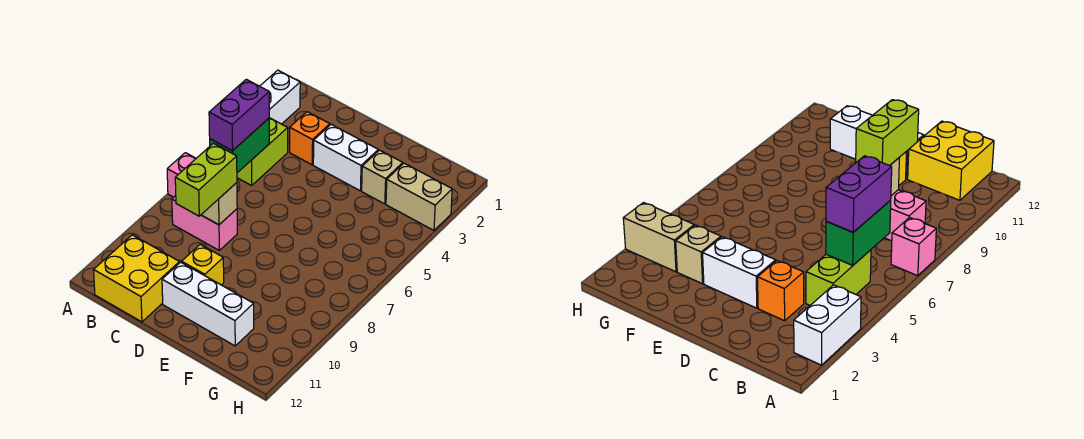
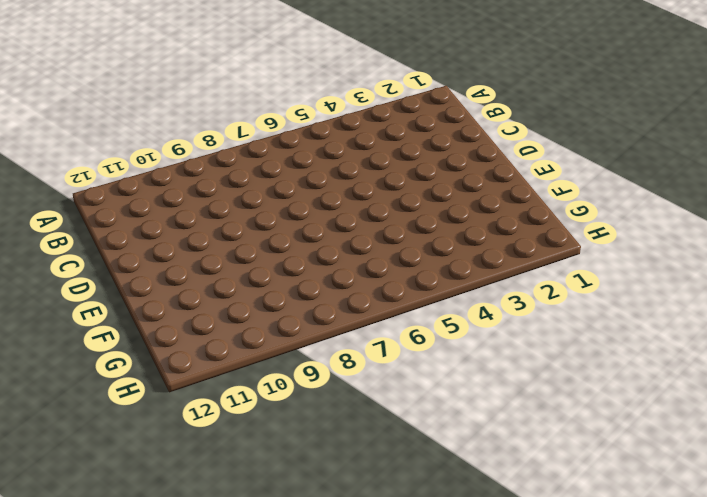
none -> white 1x2 brick [260,70,300,124]
none -> pink 1x1 brick [167,153,196,197]
none -> lime 1x2 brick [237,118,288,185]

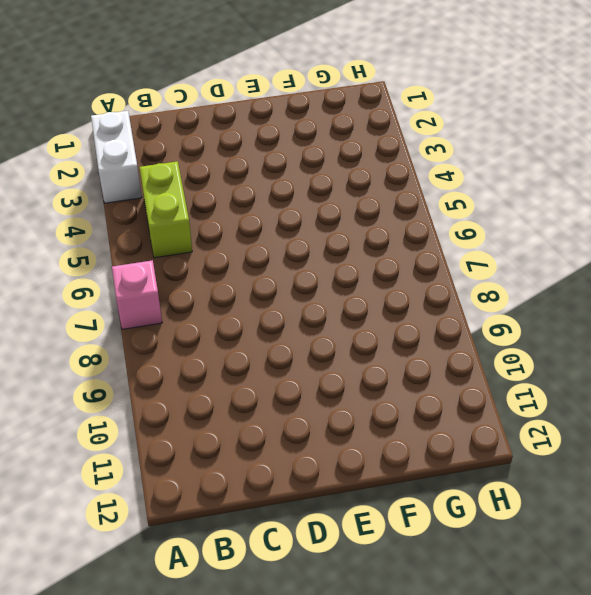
none -> pink 1x2 brick [172,196,237,250]
none -> yellow 2x2 brick [94,235,180,322]
none -> orange 1x1 brick [290,112,330,165]

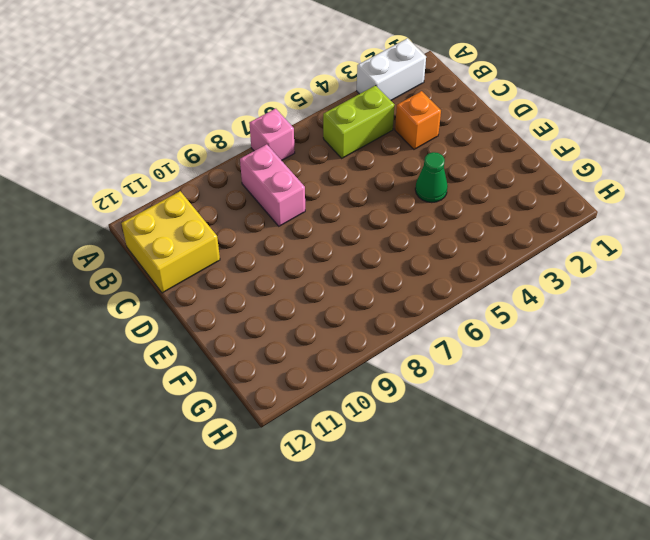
green 1x1 cone [415,152,448,203] -> none
none -> white 1x2 brick [313,125,378,191]
none -> yellow 1x1 brick [182,245,224,285]
none -> white 1x3 brick [162,262,254,346]

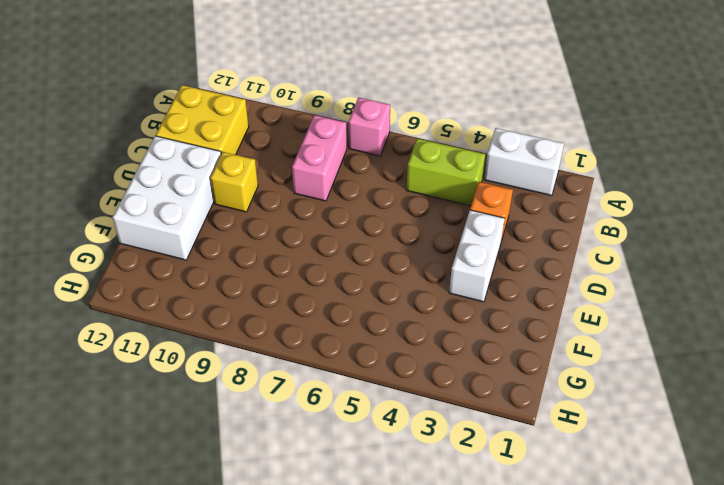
white 2x3 brick [113,136,221,260] -> white 1x3 brick [162,262,254,346]
none -> tan 1x1 brick [362,150,403,204]
none -> tan 1x2 brick [386,163,452,230]
none -> green 1x2 brick [210,118,269,173]

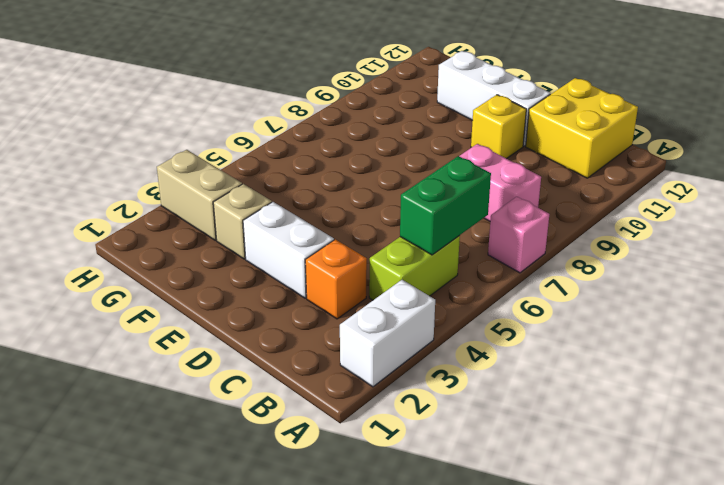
none -> tan 1x1 brick [201,183,237,225]
none -> purple 1x2 brick [209,79,269,151]
none -> lime 1x2 brick [175,143,237,216]

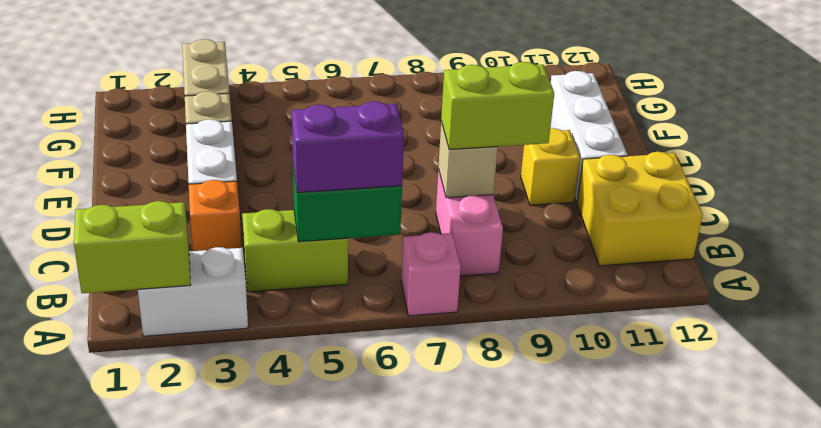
lime 1x2 brick [74,201,190,293] -> none

